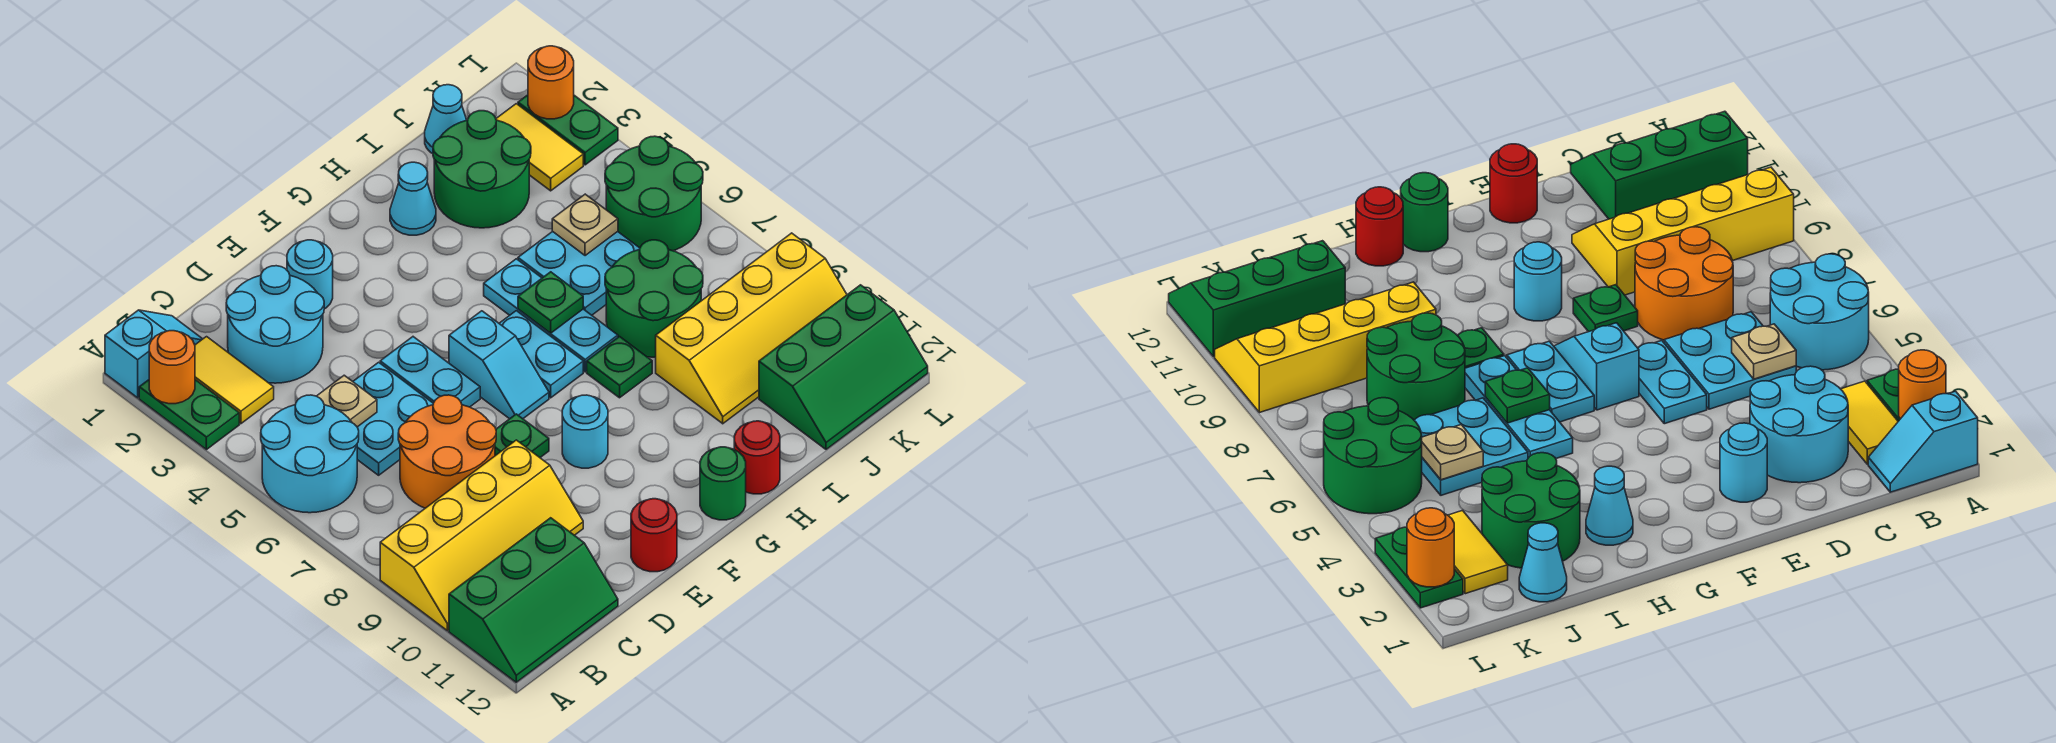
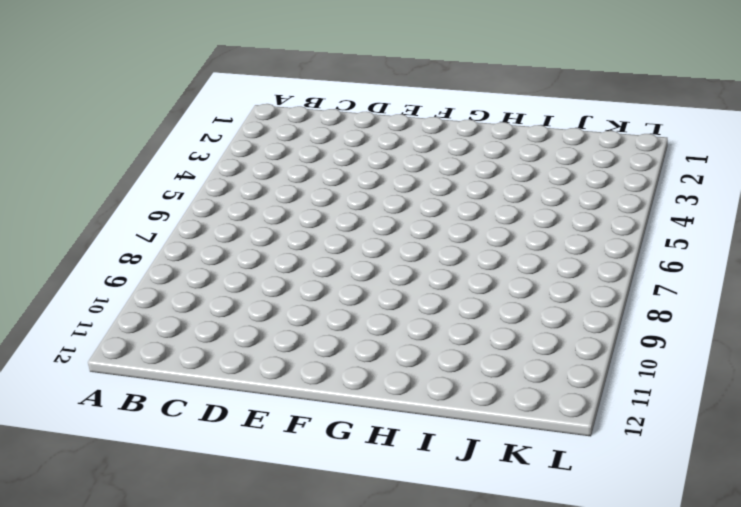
none -> cyan 1x2 slope [105,310,202,398]
none -> green 1x2 plate [139,380,239,450]
none -> cyan 2x2 round brick [261,395,359,513]
none -> yellow 2x4 slope [380,440,583,631]

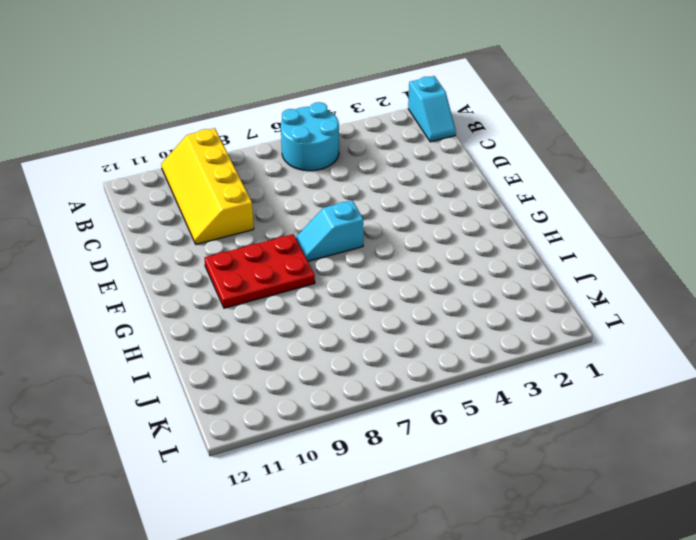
red 2x3 plate [204,234,315,308] -> cyan 1x1 round brick [562,395,608,468]
none -> green 1x2 plate [139,380,239,450]
none -> green 2x3 slope [449,518,618,682]
none -> yellow 1x2 tile [195,337,274,424]
none -> cyan 2x2 round brick [226,266,324,383]

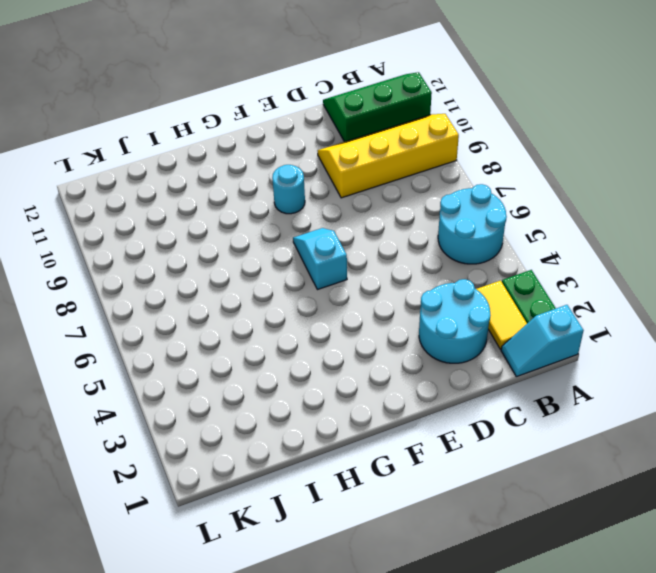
none -> cyan 2x2 plate [353,362,433,475]
none -> orange 2x2 round brick [398,395,496,508]
none -> cyan 1x1 round brick [287,240,333,309]
none -> cyan 1x2 plate [380,337,480,407]

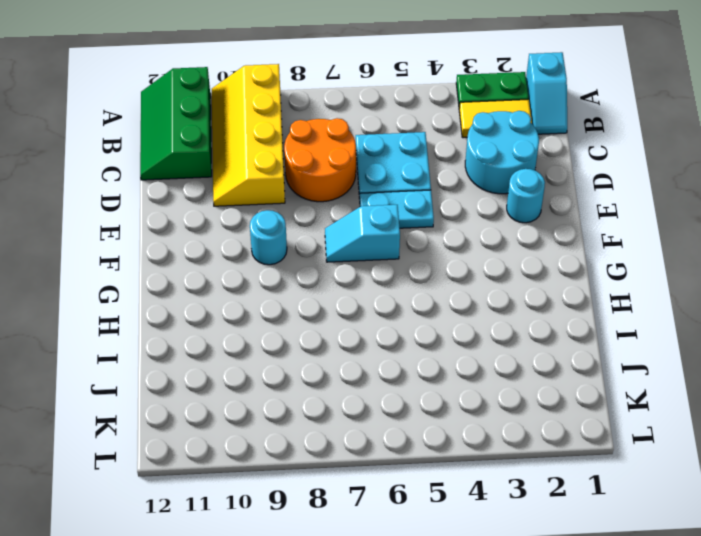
none -> cyan 2x2 round brick [261,395,359,513]
none -> green 1x1 plate [495,414,549,457]
none -> red 1x1 round brick [631,499,677,572]
none -> cyan 1x2 plate [499,311,583,398]

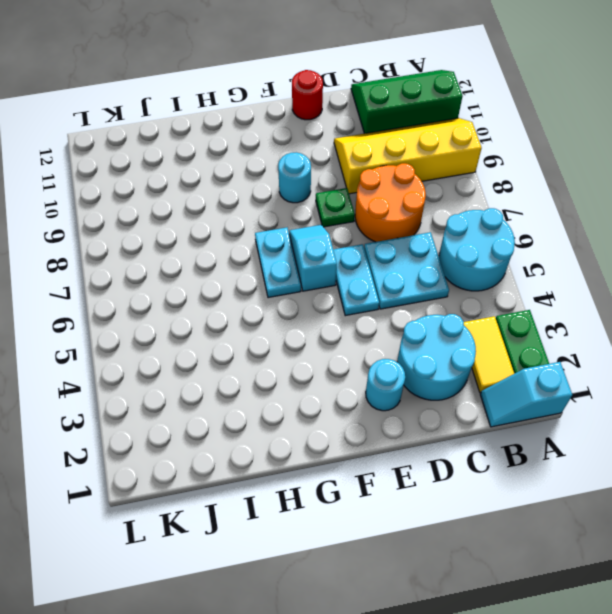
none -> green 1x1 round brick [700,447,746,520]
none -> cyan 1x1 cone [390,162,436,235]
none -> cyan 1x3 plate [484,259,618,372]
none -> green 1x1 plate [587,337,652,398]

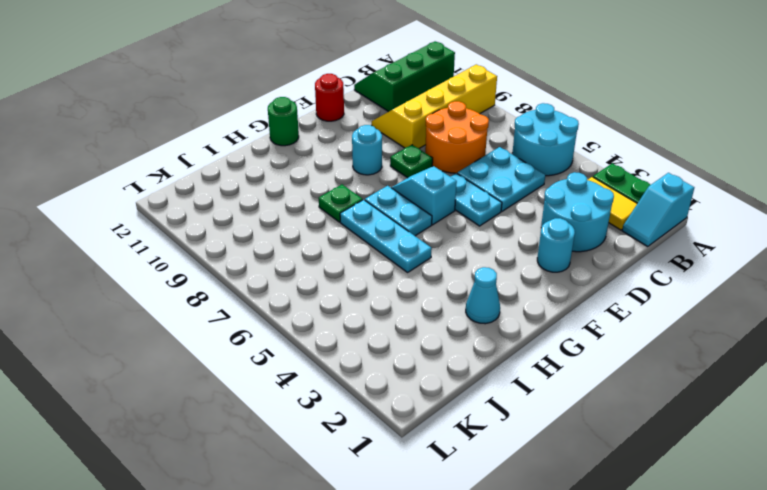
none -> red 1x1 round brick [734,421,780,494]
none -> green 2x2 round brick [433,111,531,228]
none -> cyan 2x2 plate [518,231,640,315]
none -> green 2x2 round brick [605,240,703,357]

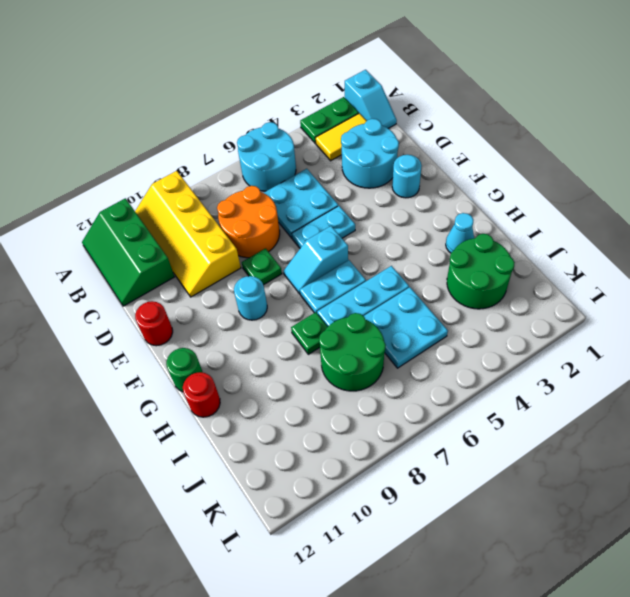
none -> yellow 2x4 slope [656,233,847,424]
none -> cyan 1x1 cone [425,85,466,154]
none -> green 2x3 slope [759,285,928,449]
none -> yellow 1x2 tile [496,104,583,191]

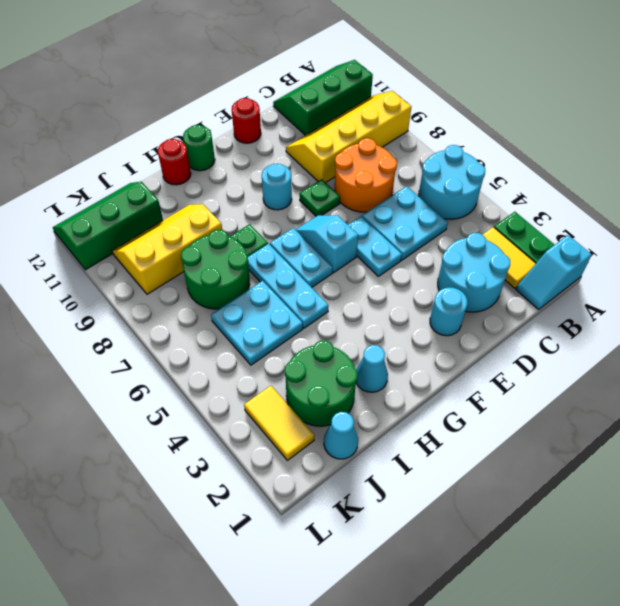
yellow 2x3 slope [112,204,222,294] -> yellow 2x4 slope [656,233,847,424]
none -> green 2x2 round brick [605,136,703,251]
none -> green 1x2 plate [518,95,618,165]
none -> orange 1x1 round brick [149,331,195,404]
none -> tan 1x1 plate [317,375,377,427]

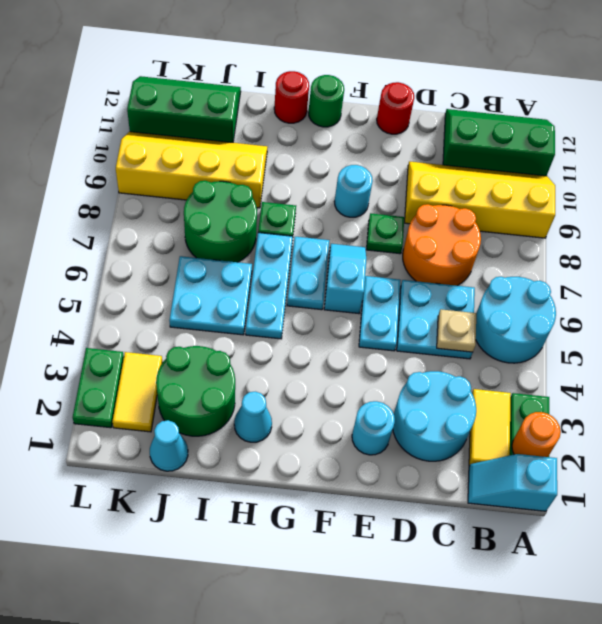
none -> green 2x2 round brick [605,136,703,251]
none -> green 1x1 plate [518,272,583,333]
none -> tan 1x1 plate [552,194,618,256]
none -> orange 1x1 round brick [528,46,574,119]

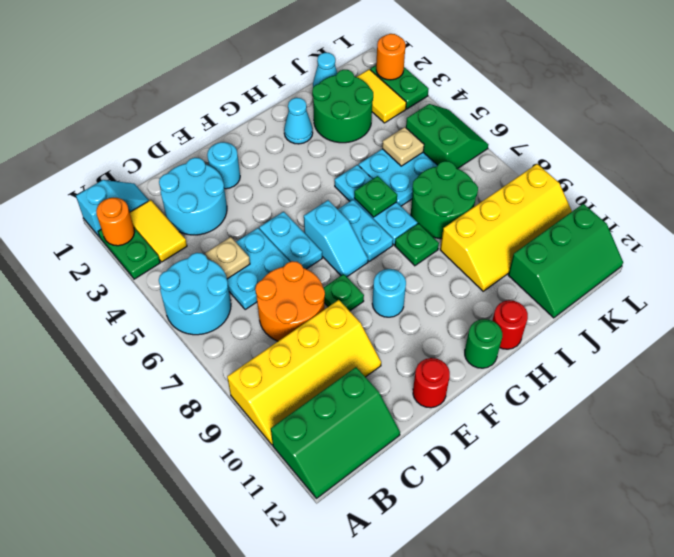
green 2x2 slope [406,104,488,169] -> green 2x2 round brick [605,136,703,251]

